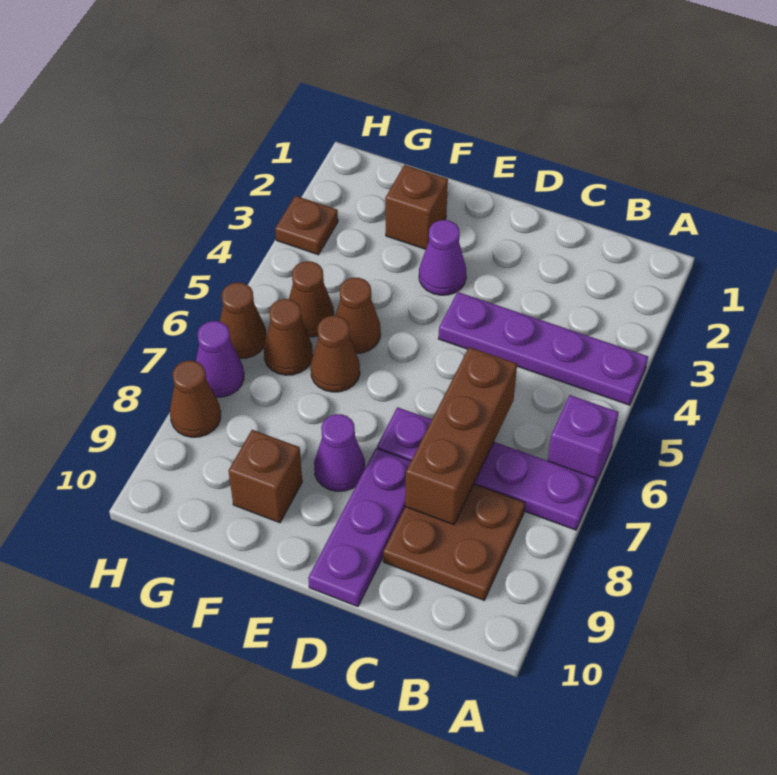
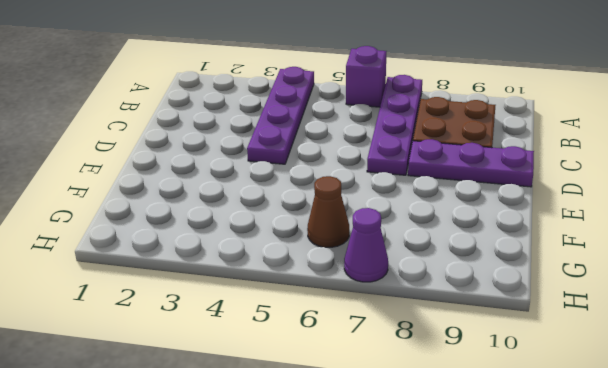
none -> purple 1x1 cone [419,220,466,295]
none -> purple 1x1 cone [314,414,365,491]
none -> brown 1x1 brick [385,165,448,249]

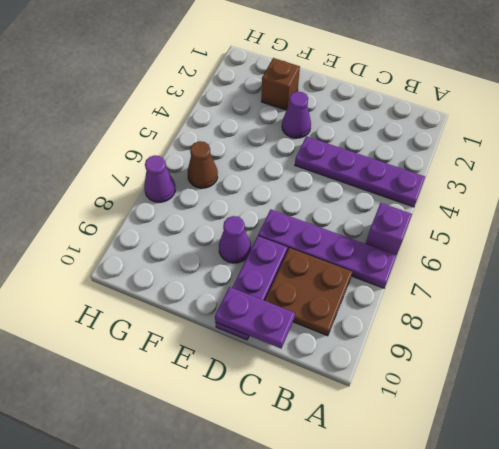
purple 1x2 plate [215,287,295,348] -> none
none -> brown 1x1 cone [335,278,381,353]
none -> brown 1x1 cone [311,316,360,392]
none -> brown 1x1 brick [229,430,302,523]

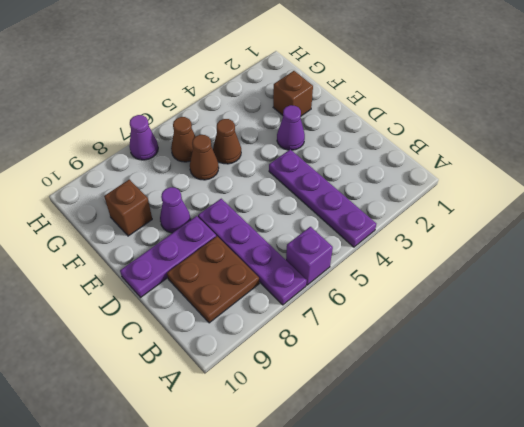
none -> brown 1x1 cone [289,261,334,337]
none -> brown 1x1 plate [275,196,338,255]
none -> brown 1x1 cone [220,283,266,359]

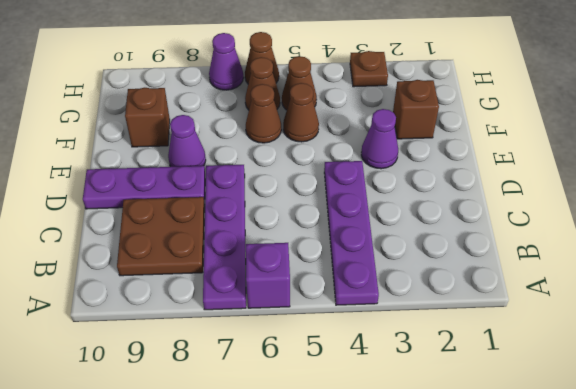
none -> brown 1x1 cone [170,361,221,437]
none -> brown 1x3 brick [405,347,517,525]

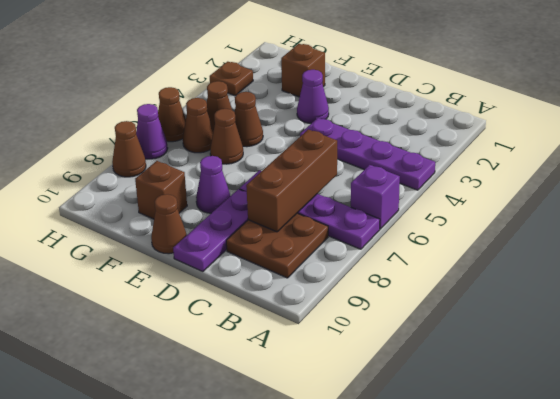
brown 1x1 cone [151,194,187,254] -> none

